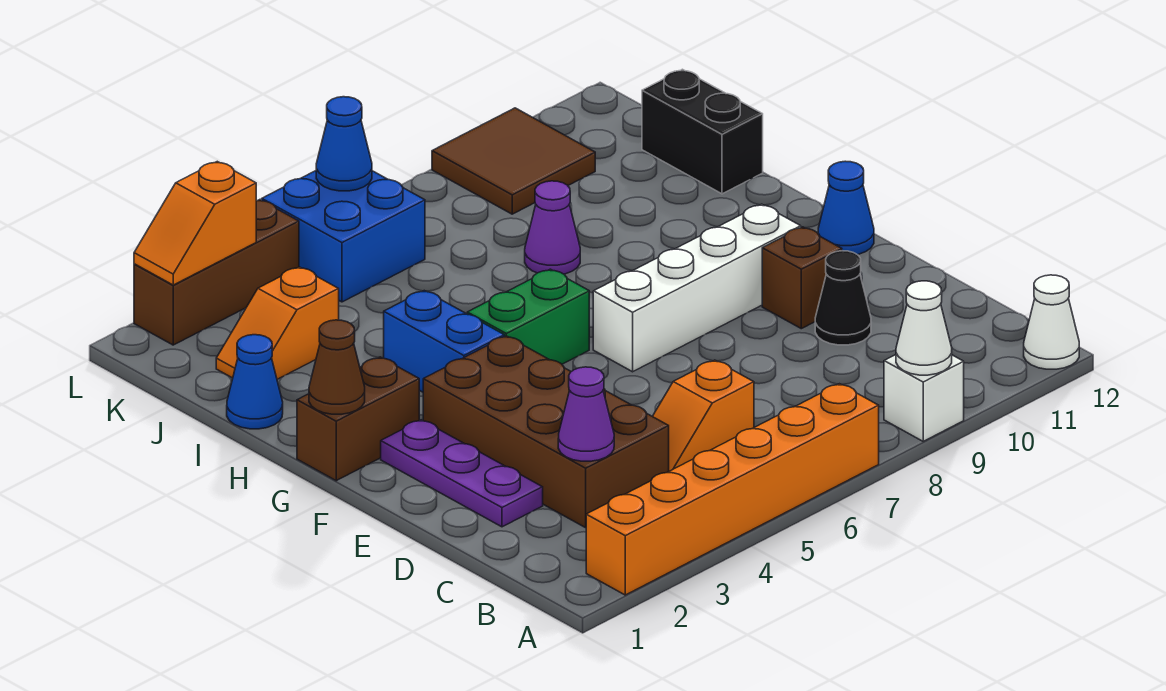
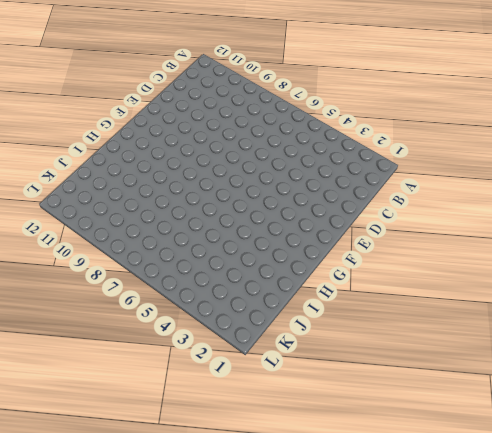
none -> orange 1x6 brick [586,384,879,595]
none -> white 1x1 brick [884,355,964,441]
none -> white 1x1 cone [1024,275,1079,369]

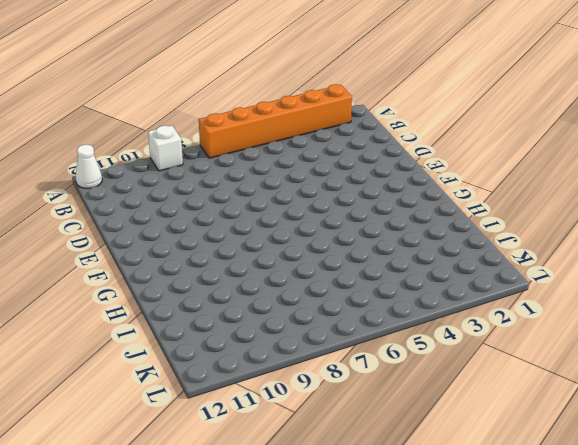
none -> brown 2x4 brick [423,336,669,528]
none -> orange 1x2 slope [653,360,754,471]
none -> purple 1x3 plate [381,420,543,527]

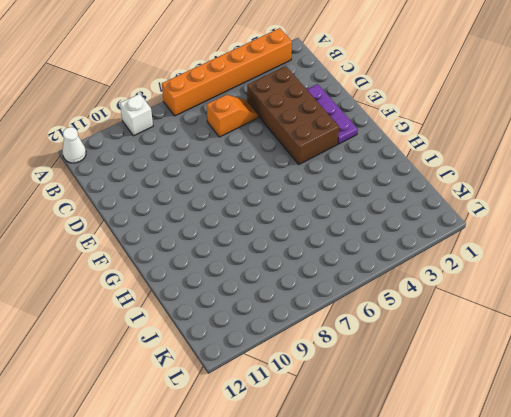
none -> black 1x1 cone [815,251,871,345]
none -> brown 1x1 brick [762,227,842,329]
none -> white 1x4 brick [593,204,801,372]

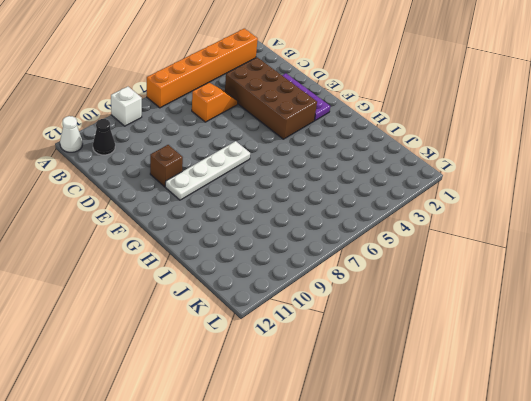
black 1x1 cone [93,119,115,155] -> black 1x1 cone moved to [815,251,871,345]
white 1x4 plate [165,141,250,200] -> white 1x4 brick [593,204,801,372]
none -> blue 1x1 cone [818,161,874,255]
none -> brown 1x2 brick [297,357,419,481]
none -> blue 1x2 brick [384,291,504,392]

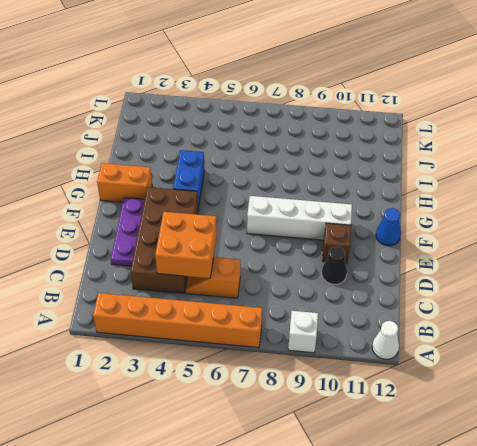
orange 2x2 brick [155,212,217,278] -> none
orange 1x2 brick [97,163,152,202] -> brown 1x2 brick [297,357,419,481]
none -> green 1x2 brick [467,269,589,364]
none -> blue 1x1 cone [227,335,283,429]
none -> purple 1x1 cone [525,181,580,274]

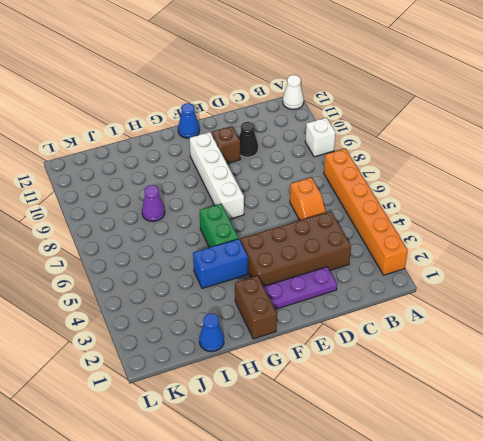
none -> black 1x2 brick [642,69,763,194]
none -> orange 1x2 slope [216,267,339,379]
none -> blue 2x2 brick [262,171,425,302]

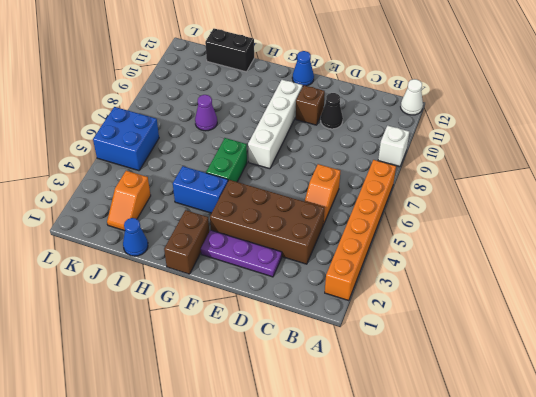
none -> brown 2x2 tile [432,108,595,214]
none -> brown 1x3 brick [134,200,299,345]
none -> white 1x1 cone [896,281,952,375]

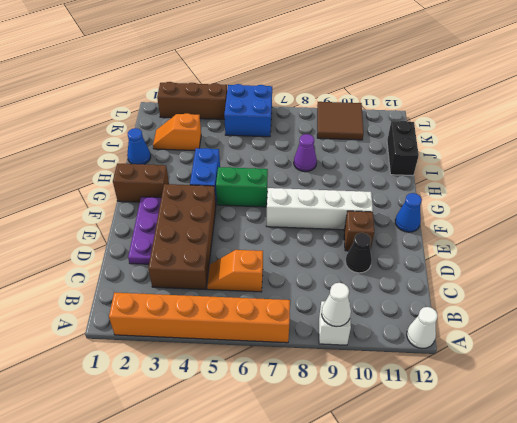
none -> purple 1x1 cone [558,367,614,461]
none -> brown 1x1 cone [309,320,365,414]
none -> orange 1x2 slope [134,162,256,285]

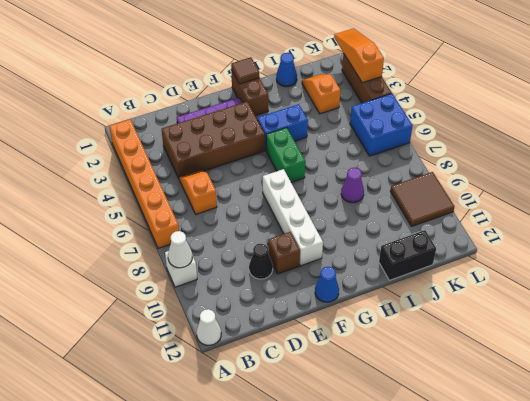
brown 1x1 tile [231,57,259,84] -> brown 1x1 cone [309,320,365,414]
orange 1x3 slope [334,29,384,83] -> orange 1x2 slope [134,162,256,285]
none -> purple 1x1 cone [558,367,614,461]
none -> blue 1x1 cone [316,97,372,191]

